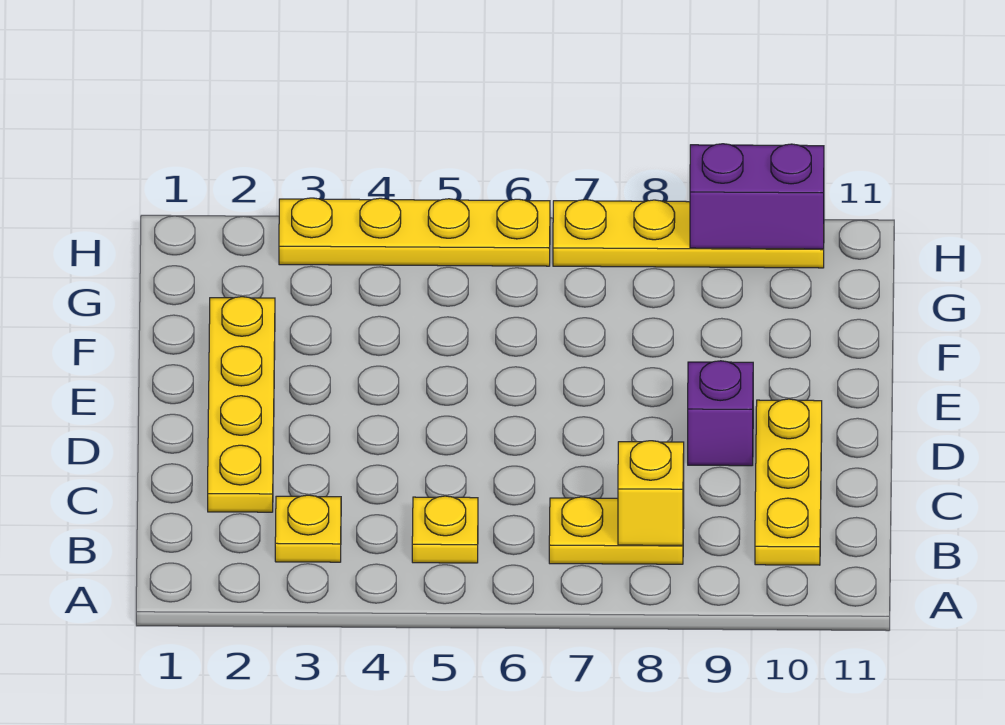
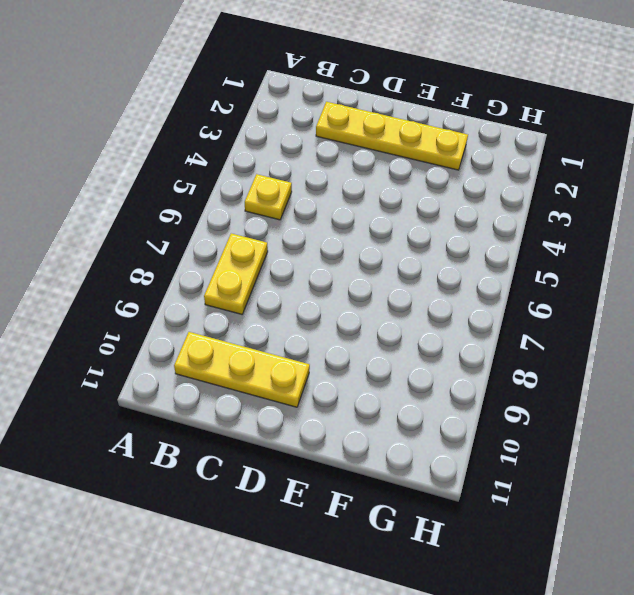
none -> yellow 1x1 plate [275,495,341,562]
none -> purple 1x1 brick [688,361,753,466]

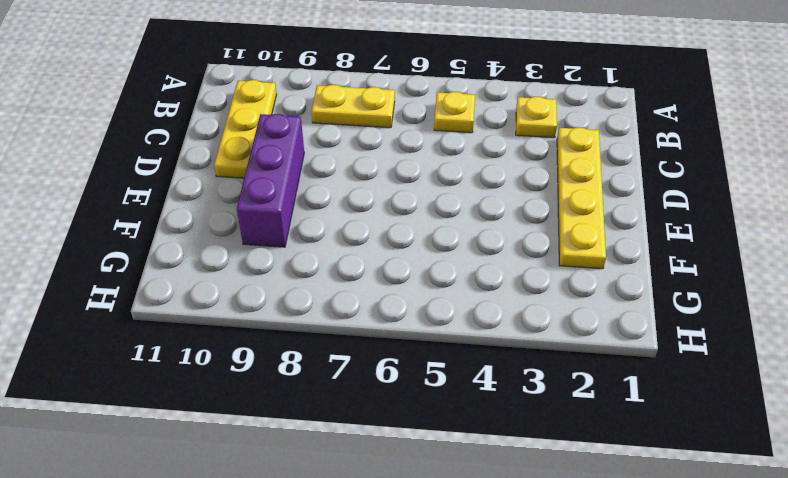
purple 1x3 brick [237,114,304,247] -> purple 1x1 brick [688,361,753,466]
none -> yellow 1x4 plate [279,198,550,266]
none -> yellow 1x4 plate [553,200,824,268]

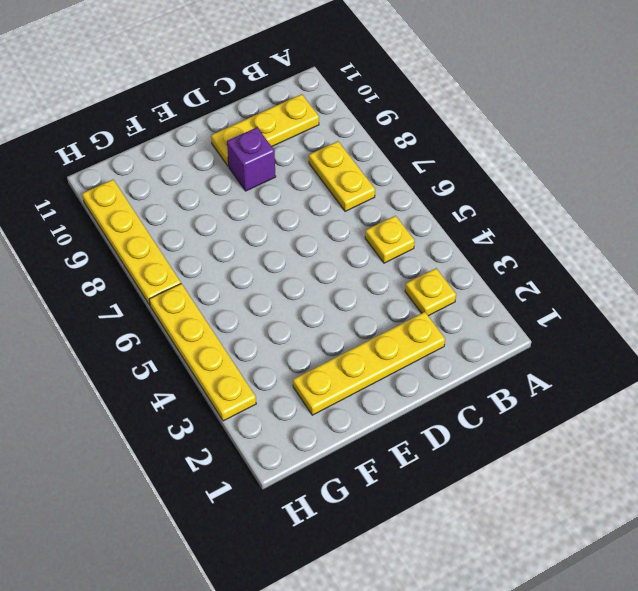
none -> yellow 1x1 brick [618,441,684,545]
none -> purple 1x2 brick [690,144,824,249]

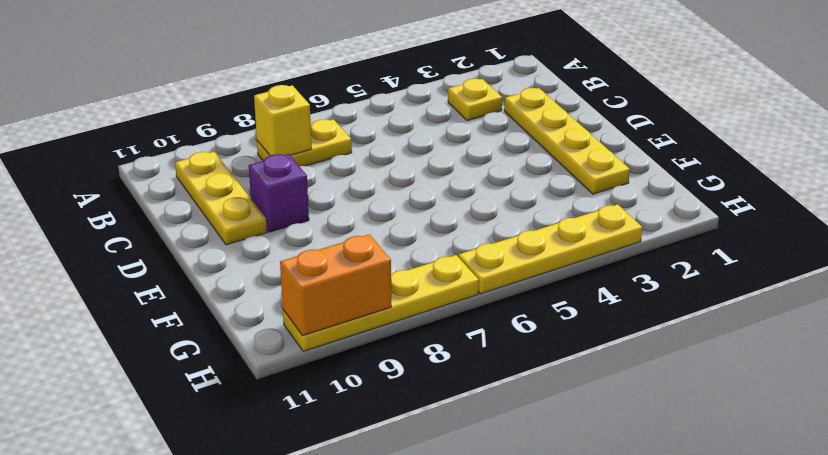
orange 1x2 brick [280,234,391,336] -> purple 1x2 brick [690,144,824,249]
none -> yellow 1x1 plate [412,496,478,563]

